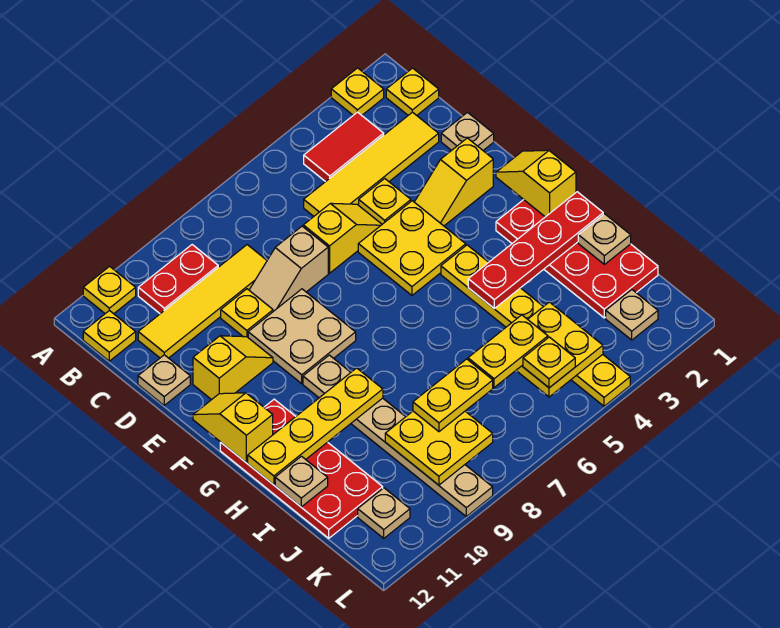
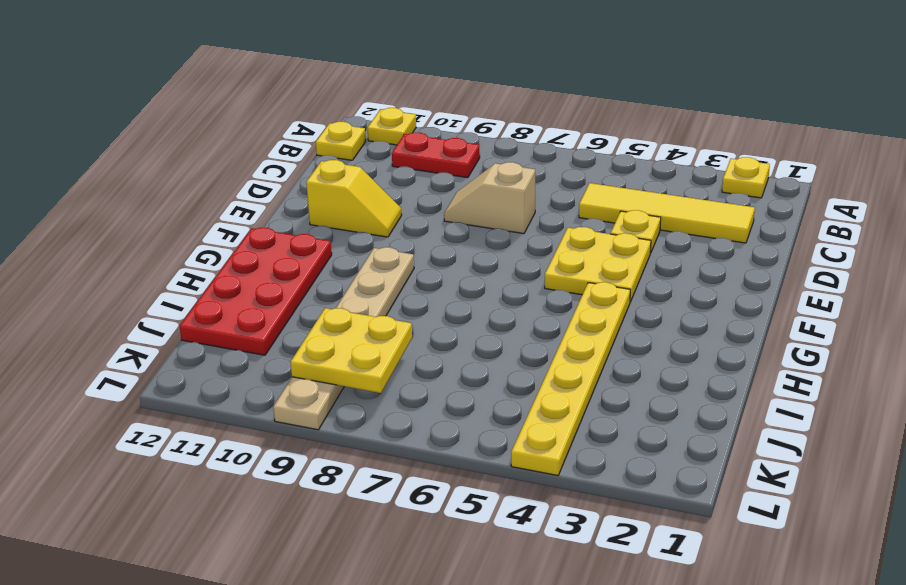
none -> yellow 1x1 plate [386,68,439,115]
none -> red 1x2 tile [304,112,384,182]
none -> yellow 1x4 tile [138,245,267,358]
none -> tan 1x1 plate [441,113,494,151]

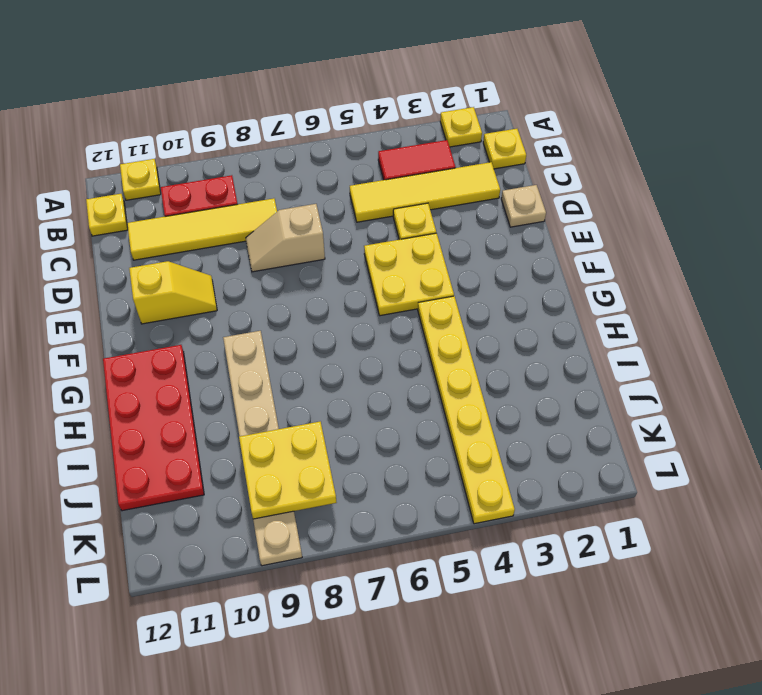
none -> yellow 1x2 slope [303,203,382,273]
none -> yellow 1x1 plate [221,289,273,337]
none -> tan 1x1 plate [138,355,190,405]
none -> yellow 1x2 slope [415,138,493,226]

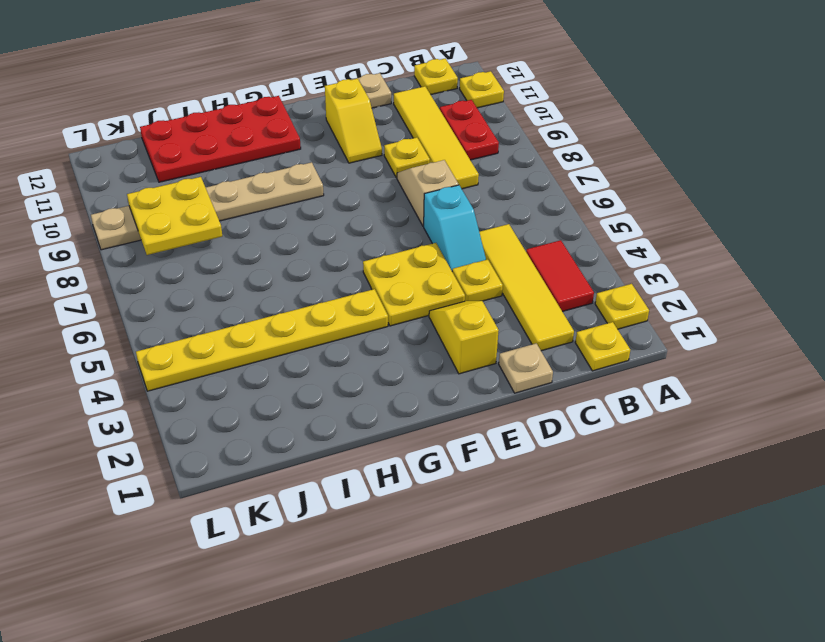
cyan 1x2 slope [424,185,486,270] -> yellow 1x2 slope [303,203,382,273]
none -> tan 2x2 plate [248,289,356,384]
none -> red 2x4 plate [496,200,658,318]
none -> tan 1x1 plate [606,290,658,340]
none -> tan 1x1 plate [358,488,410,538]

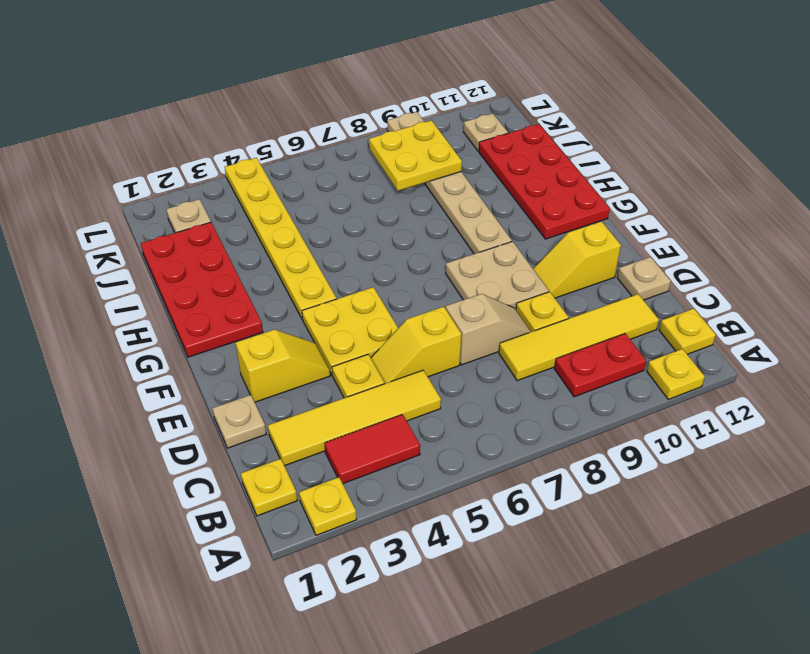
none -> yellow 1x2 slope [496,150,576,217]
none -> yellow 1x2 slope [193,393,273,463]
none -> red 1x4 plate [468,192,603,308]
none -> yellow 1x4 plate [248,368,383,485]

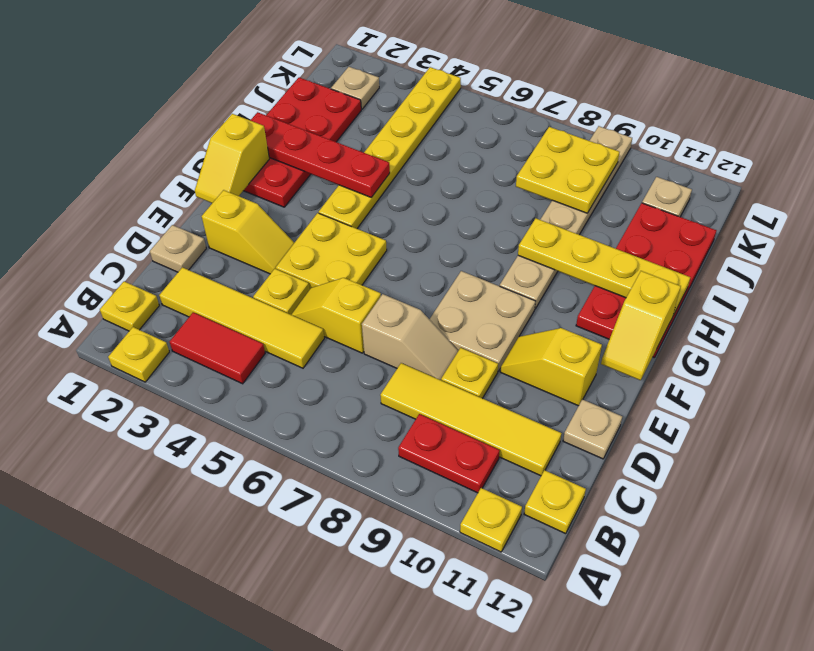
none -> tan 1x1 plate [578,214,631,264]
none -> tan 1x1 plate [275,456,328,507]
none -> yellow 2x2 plate [516,302,603,397]
none -> yellow 1x2 plate [468,315,548,388]

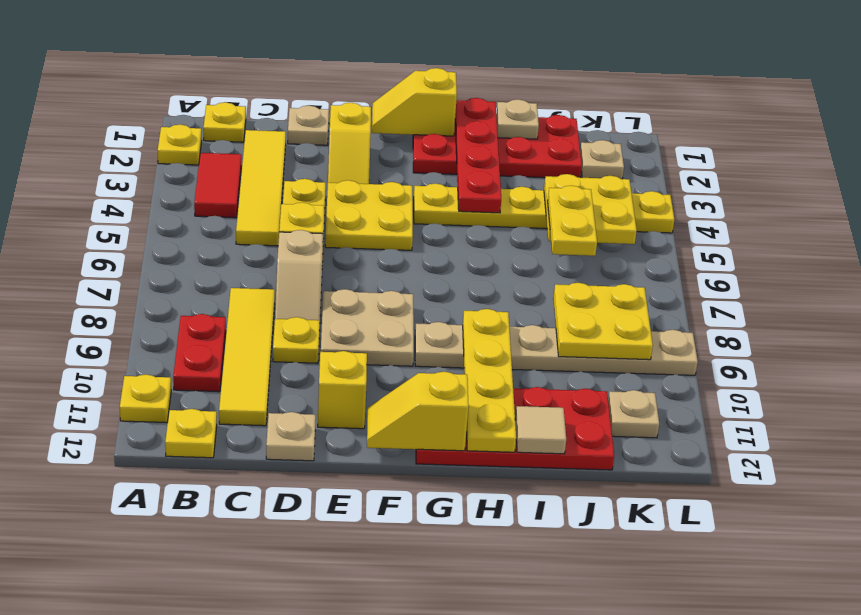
tan 1x1 tile [515,406,566,454] -> tan 1x1 plate [275,456,328,507]
none -> yellow 1x2 plate [413,359,493,432]
none -> yellow 1x1 plate [523,337,575,388]

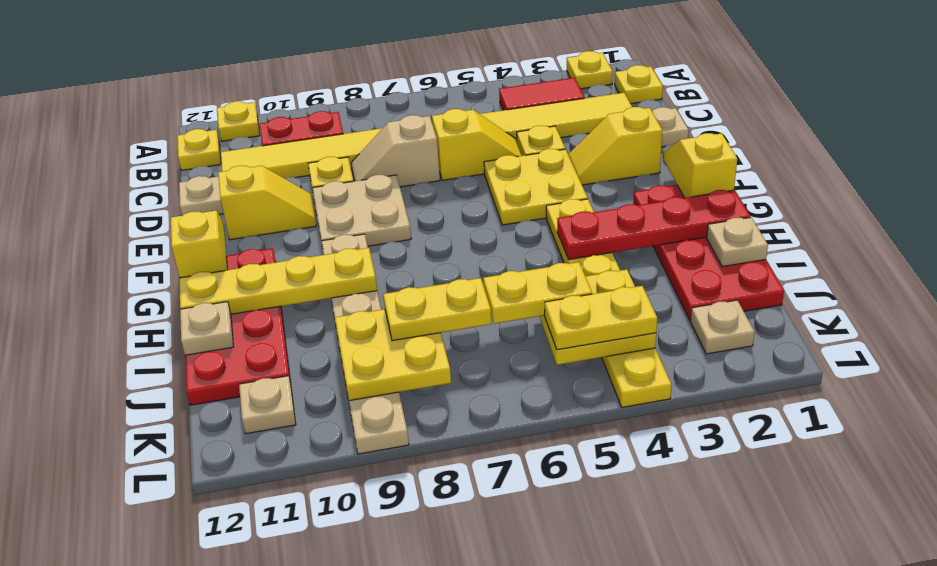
yellow 1x2 plate [545,286,657,350] -> yellow 1x1 plate [523,337,575,388]

